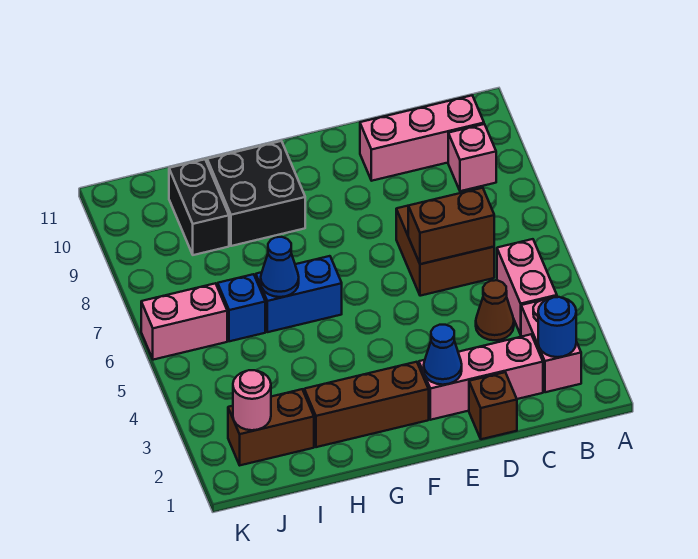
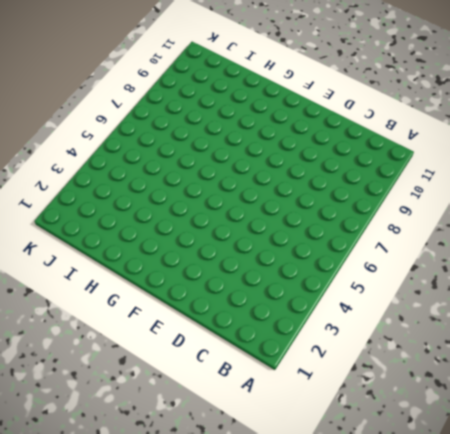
none -> pink 1x2 brick [521,299,581,392]
none -> pink 1x2 brick [497,239,557,335]
none -> pink 1x1 brick [448,124,496,191]

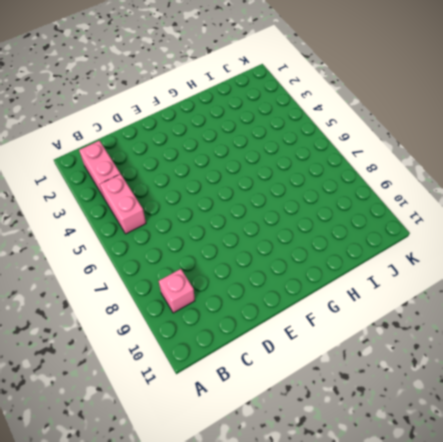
none -> pink 1x3 brick [360,96,484,181]
none -> pink 1x3 brick [419,334,543,420]
none -> brown 1x1 cone [476,280,514,340]

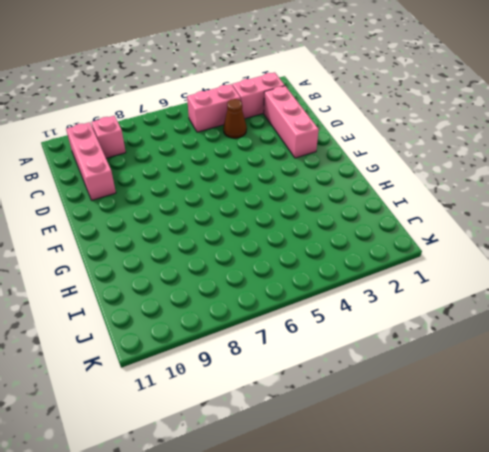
none -> brown 2x2 brick [396,206,494,296]
none -> brown 1x1 brick [469,372,517,439]
none -> brown 1x3 brick [304,362,429,447]

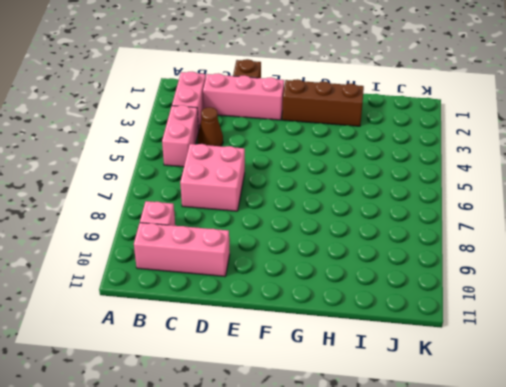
pink 2x2 brick [180,144,245,211] -> brown 2x2 brick [396,206,494,296]
none -> blue 1x2 brick [256,256,342,332]
none -> black 2x2 brick [207,141,305,246]
none -> brown 1x2 brick [228,389,314,465]

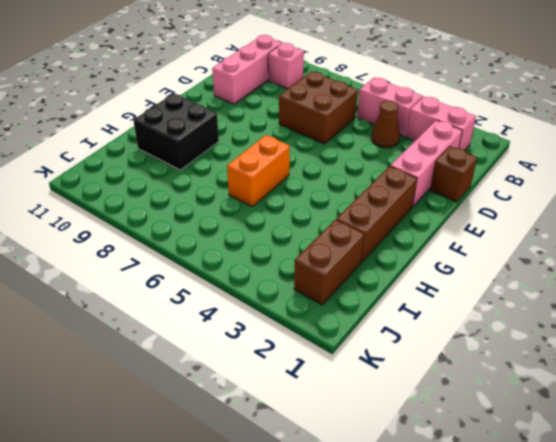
orange 1x2 brick [227,135,290,206] -> blue 1x2 brick [256,256,342,332]
none -> blue 1x1 brick [218,274,265,341]
none -> black 1x2 brick [169,159,229,255]
none -> pink 1x2 brick [141,283,227,360]

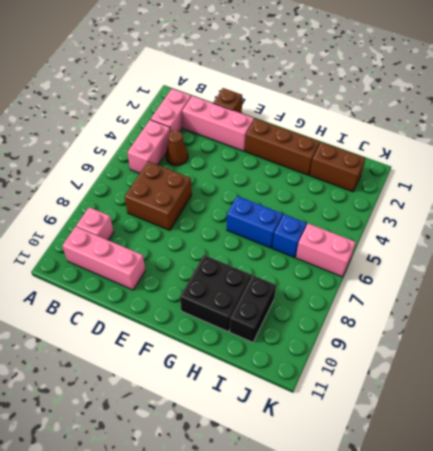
none -> blue 1x1 round brick [538,297,576,357]
none -> brown 1x2 brick [408,188,494,264]
none -> blue 1x1 cone [424,325,462,385]

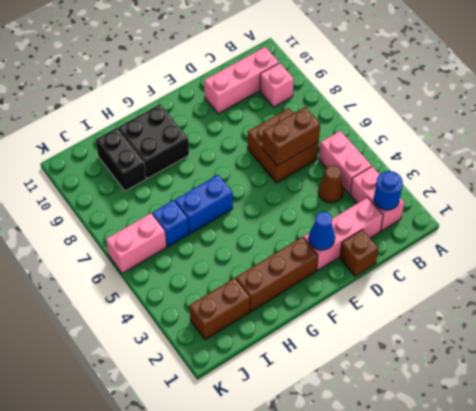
none -> blue 1x1 cone [261,237,299,297]
none -> pink 1x1 round brick [233,370,271,430]

